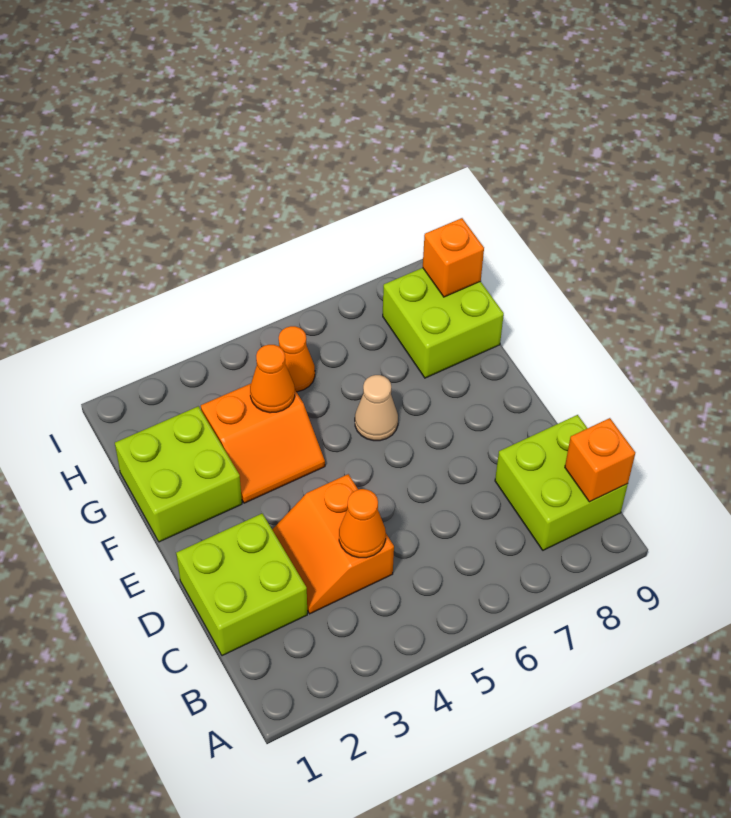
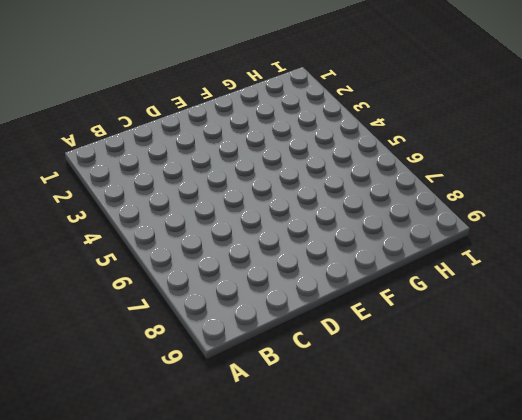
none -> lime 2x2 brick [495,415,628,550]
none -> lime 2x2 brick [176,514,307,656]
none -> orange 2x2 slope [272,474,394,614]

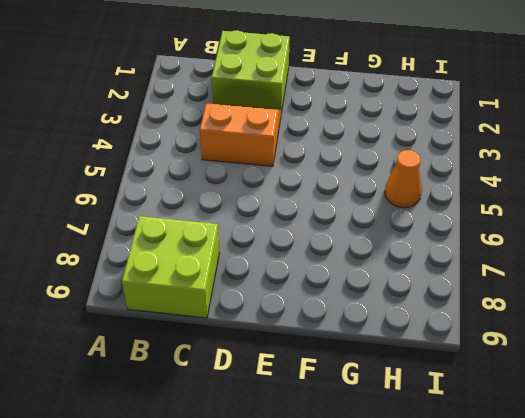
none -> lime 2x2 brick [115,406,242,542]
none -> orange 2x2 slope [201,384,325,503]
none -> tan 1x1 cone [355,375,398,441]

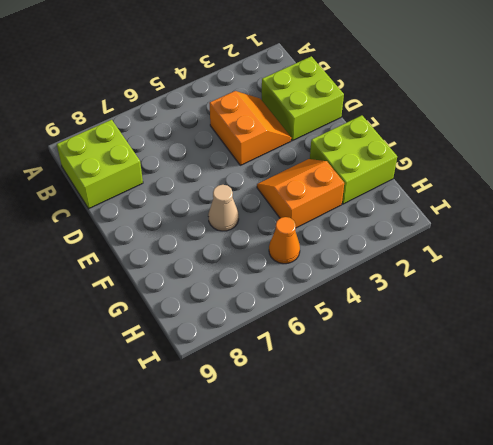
none -> lime 2x2 brick [383,268,504,378]
none -> orange 1x1 brick [565,418,635,502]
none -> orange 1x1 cone [339,489,386,558]

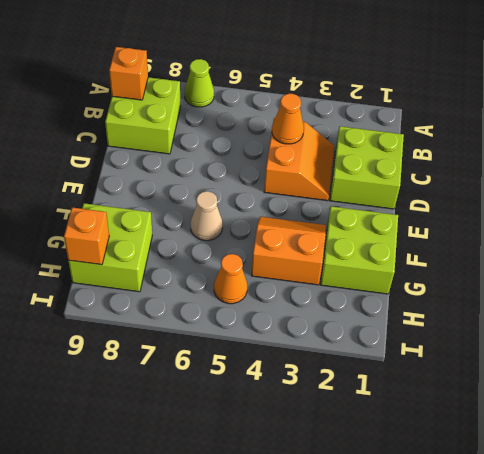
lime 1x1 cone [185,59,214,107] -> none
none -> orange 1x1 cone [250,345,295,413]

